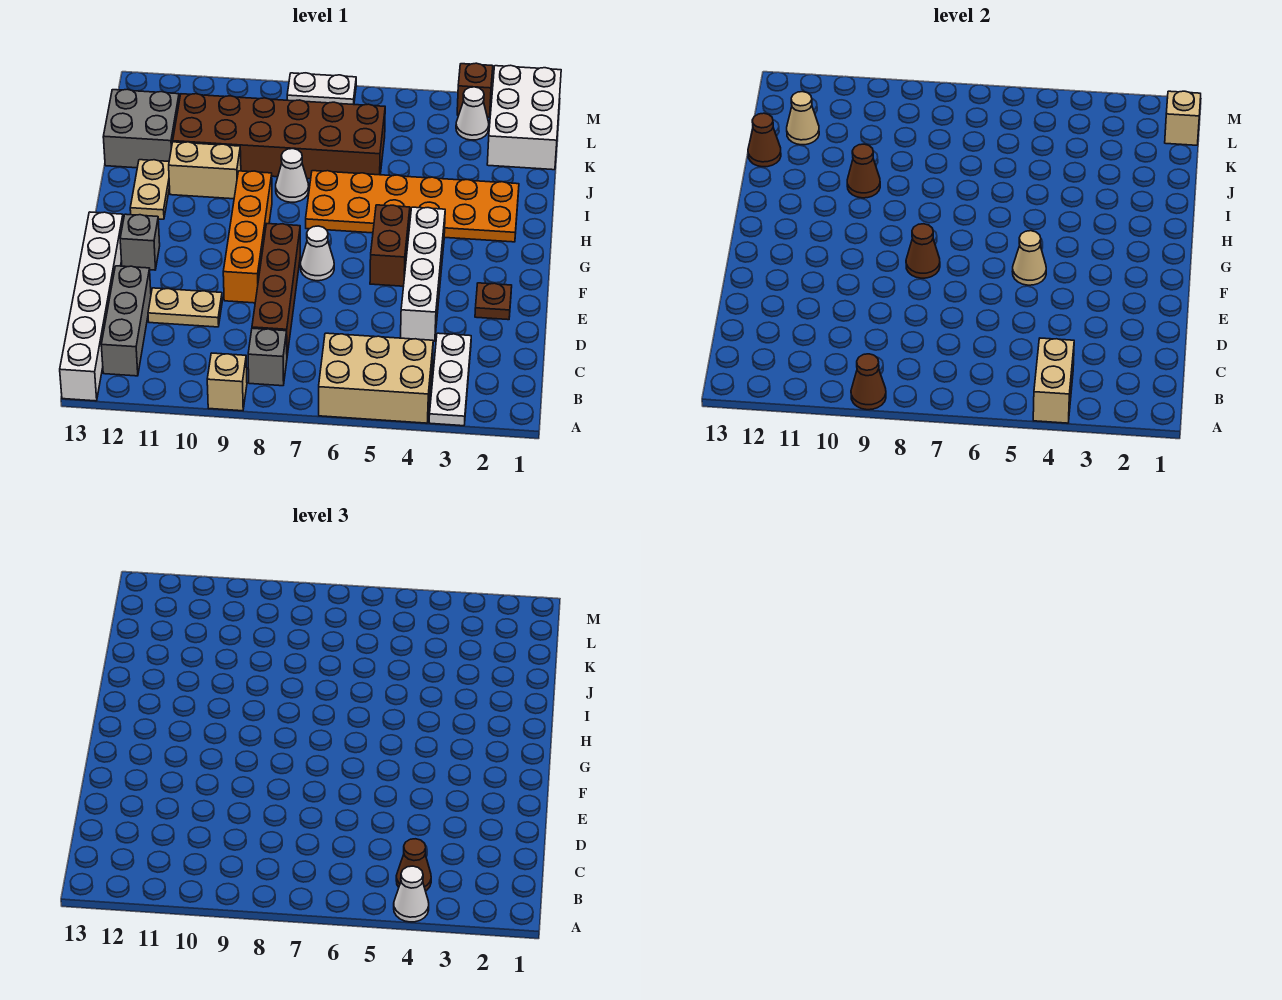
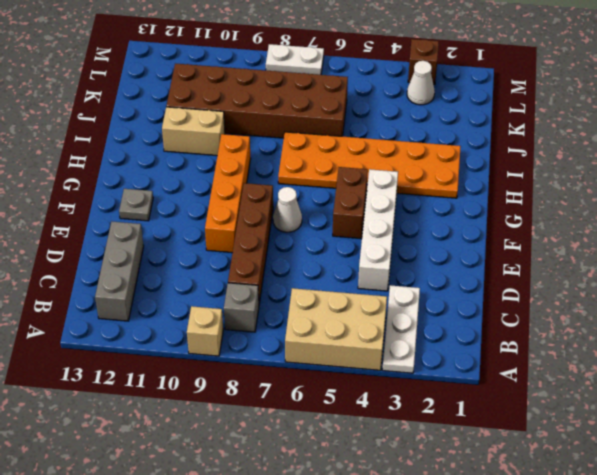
grey 1x1 plate [119,189,153,221] -> grey 1x1 brick [120,214,160,270]
none -> white 1x6 brick [60,212,123,401]
none -> tan 1x2 plate [148,288,222,327]
none -> brown 1x1 plate [475,283,512,320]
none -> tan 1x2 plate [130,160,170,219]

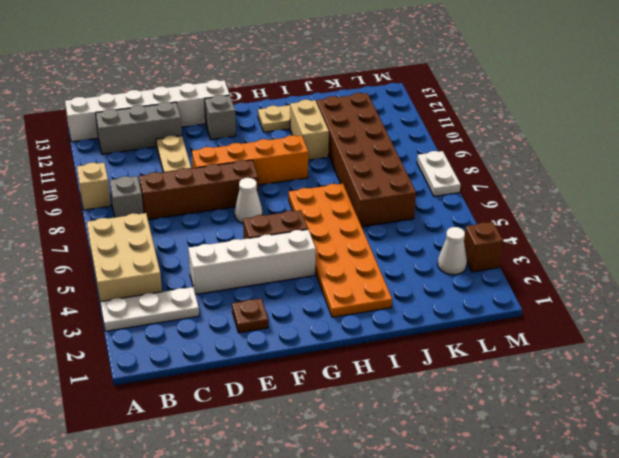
none -> white 1x1 cone [276,149,309,202]
none -> grey 2x2 brick [103,89,179,168]
none -> white 2x3 brick [487,65,561,170]
none -> tan 1x2 brick [1033,338,1074,423]

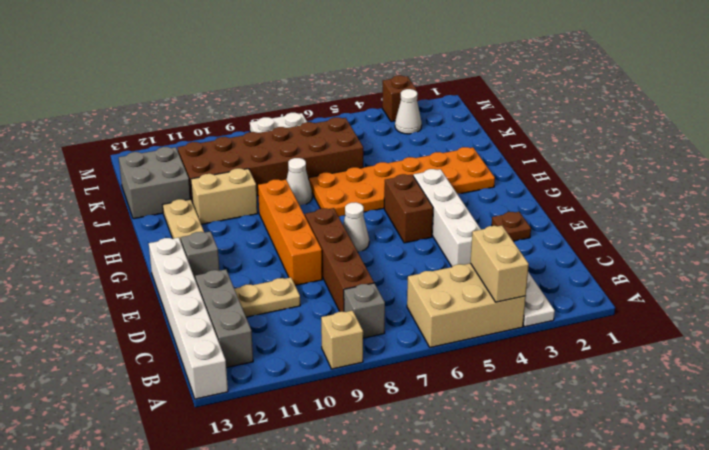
none -> white 2x3 brick [487,65,561,170]
none -> brown 1x1 cone [851,354,886,410]
none -> tan 1x1 cone [1012,231,1046,285]
none -> brown 1x1 cone [906,224,940,278]

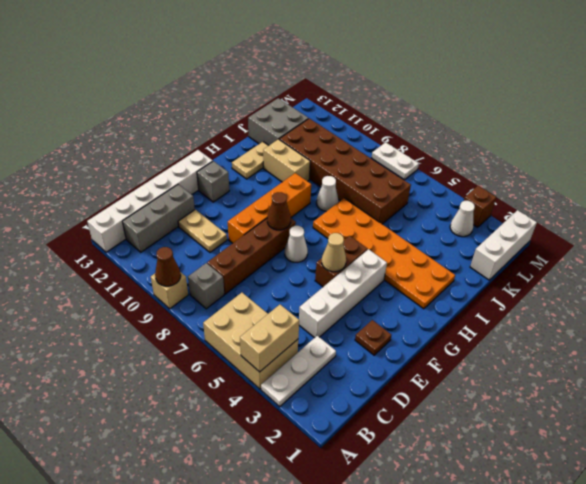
white 1x3 brick [470,210,537,280] -> white 2x3 brick [487,65,561,170]
none -> brown 1x1 cone [847,144,880,198]
none -> brown 1x1 cone [748,113,781,167]
none -> tan 1x1 cone [787,92,819,145]
none -> tan 1x1 brick [1165,91,1201,145]

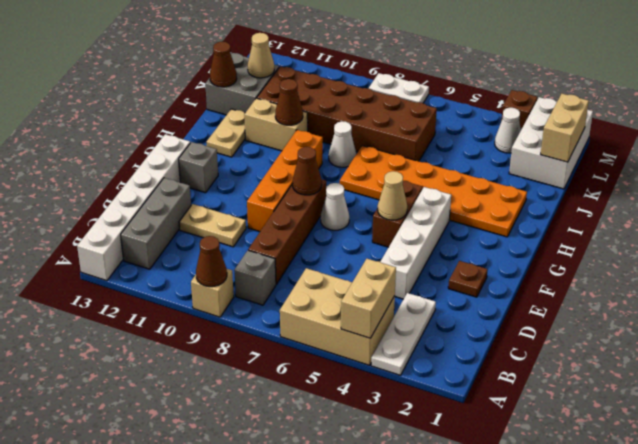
tan 1x2 brick [541,94,589,162] -> tan 1x1 brick [1165,91,1201,145]
none -> white 1x1 cone [394,866,429,922]
none -> brown 1x1 cone [396,839,431,891]

